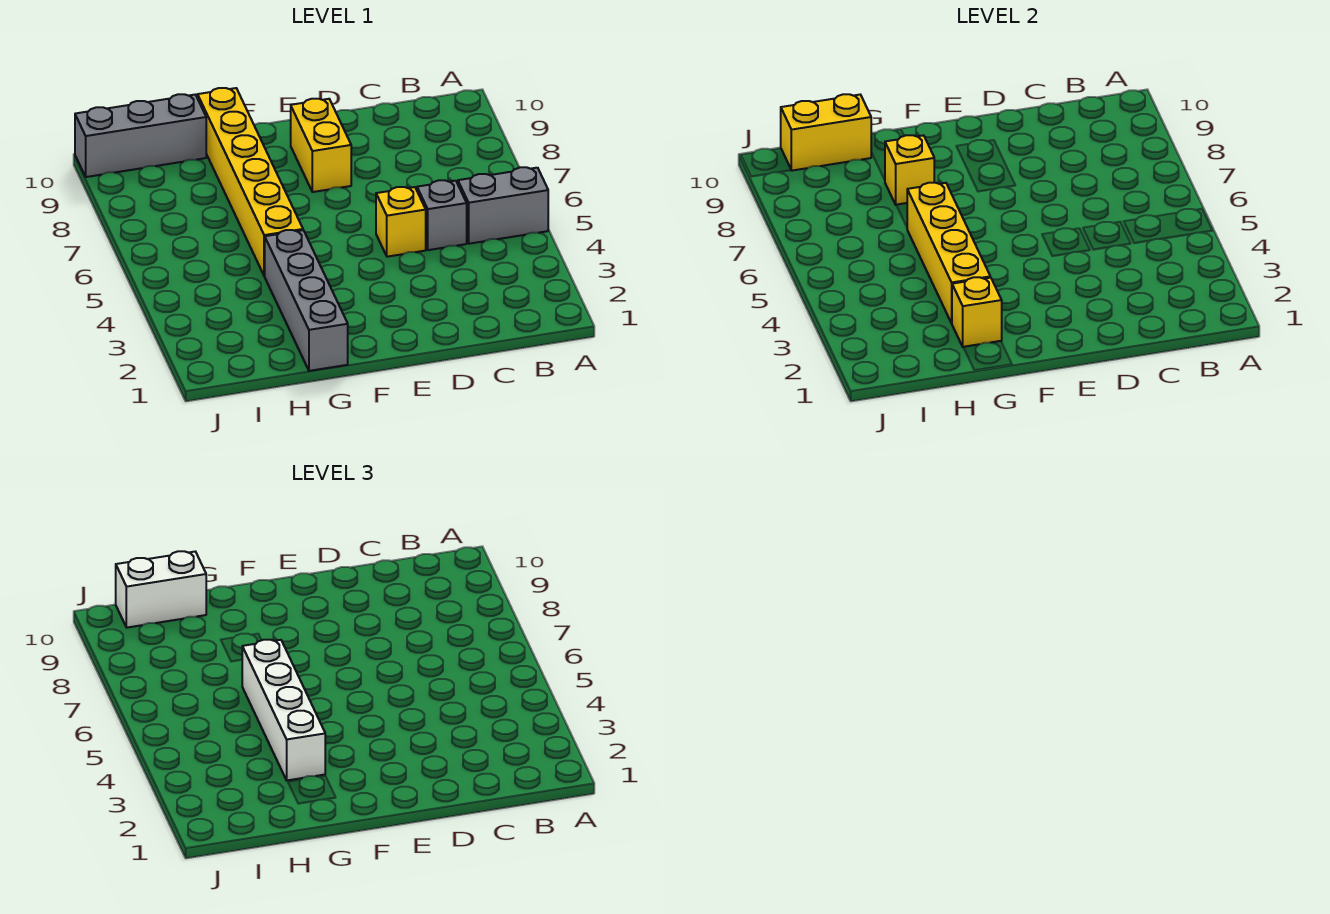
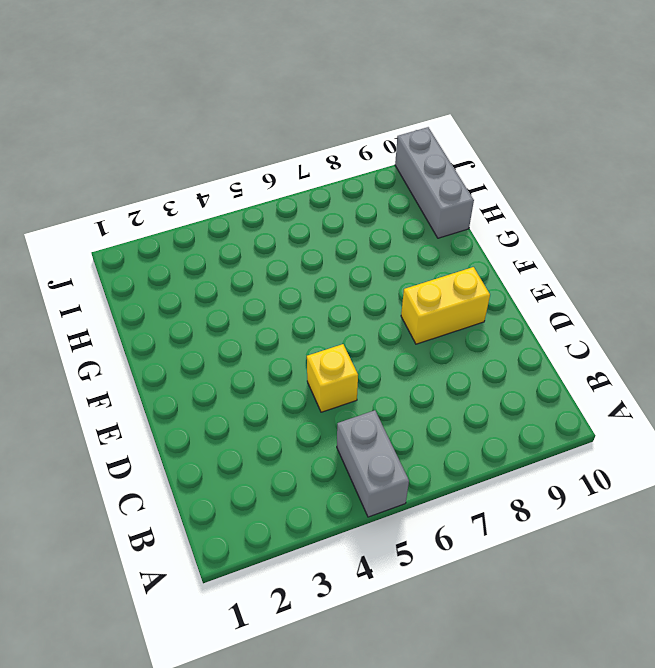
none -> grey 1x1 brick [417,180,467,250]
none -> grey 1x4 brick [265,230,348,371]
none -> yellow 1x6 brick [198,88,303,276]

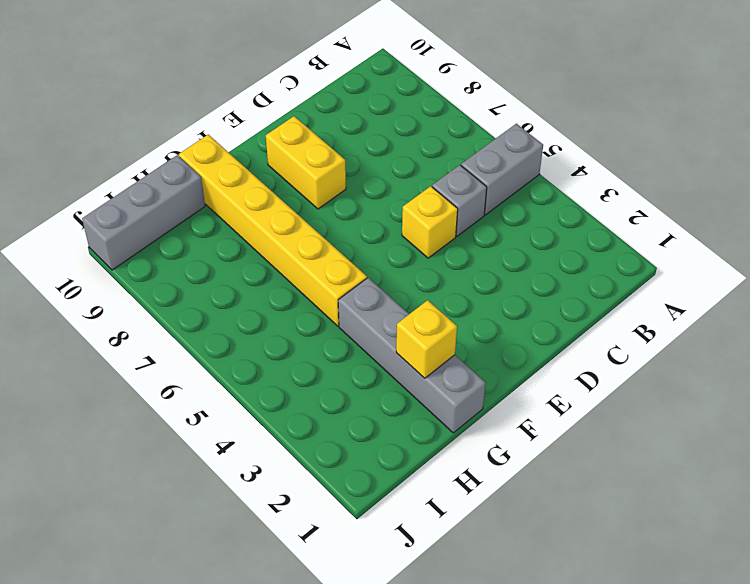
none -> yellow 1x4 brick [907,183,990,323]
none -> yellow 1x1 brick [885,135,934,205]
none -> yellow 1x2 brick [781,94,871,171]

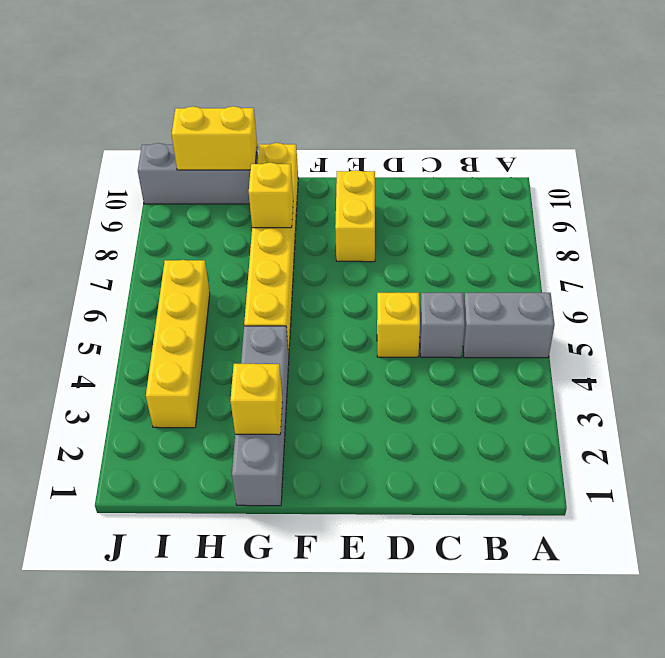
yellow 1x4 brick [146,260,210,428] -> yellow 1x4 brick moved to [907,183,990,323]
none -> white 1x4 brick [242,640,325,780]
none -> white 1x2 brick [116,551,206,628]

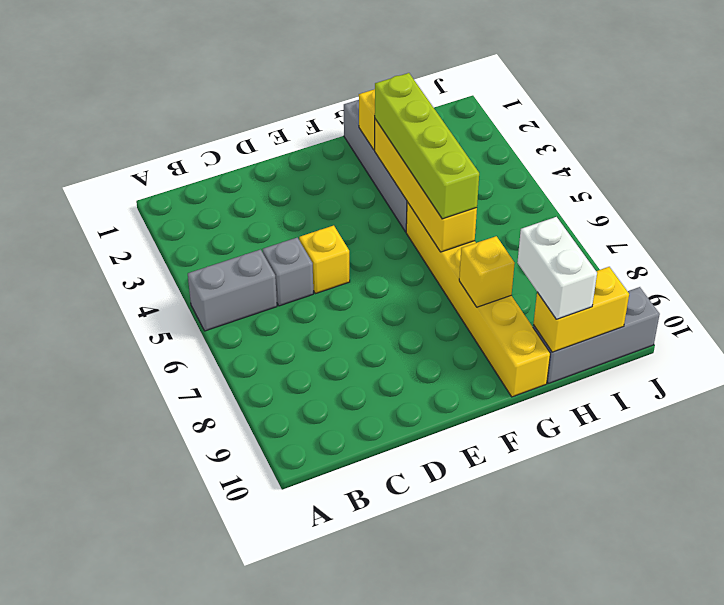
lime 1x4 brick [375,73,479,219] -> white 1x4 brick [242,640,325,780]
white 1x2 brick [517,217,597,319] -> white 1x2 brick turned to [116,551,206,628]
none -> yellow 1x2 brick [291,99,351,192]

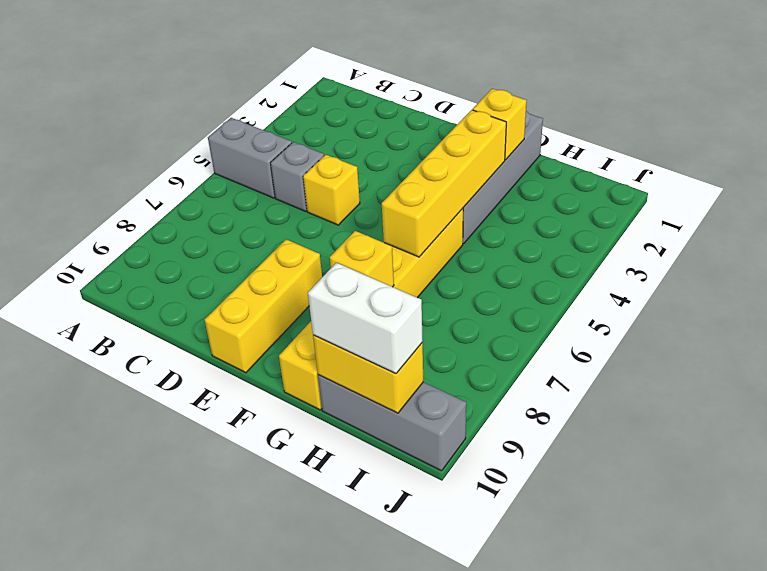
yellow 1x3 brick [205,239,322,373] -> yellow 1x2 brick [291,99,351,192]
none -> white 1x4 brick [242,640,325,780]

